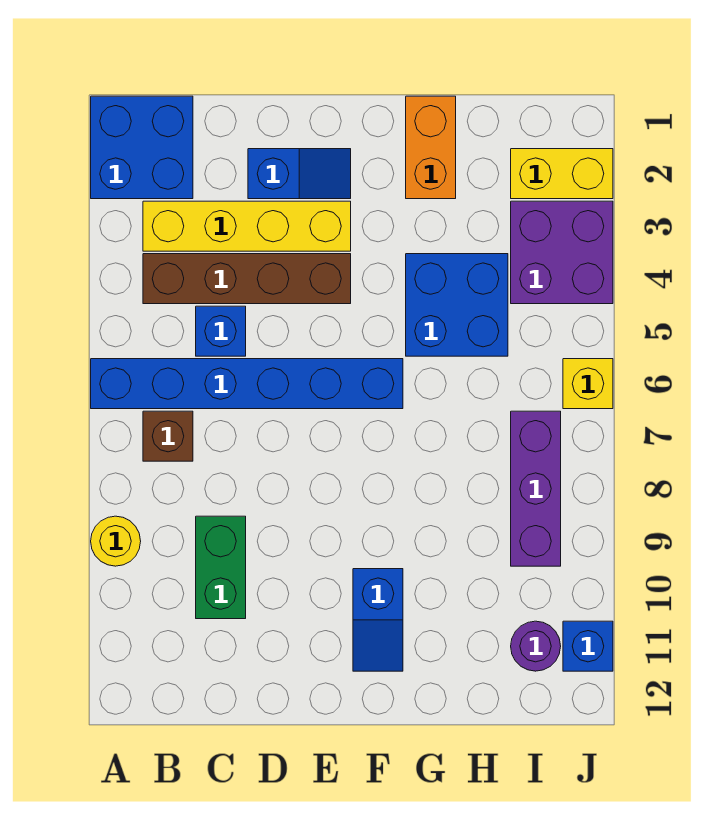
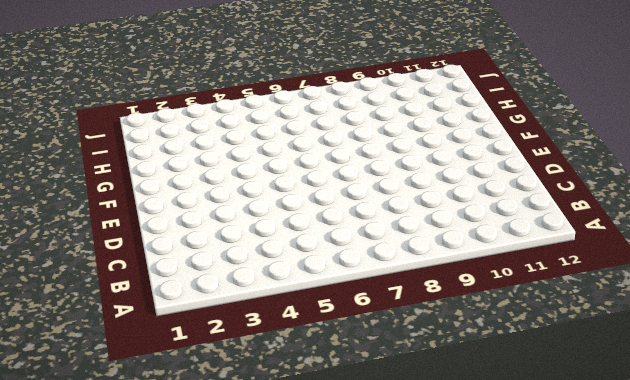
none -> blue 2x2 brick [91,96,193,199]
none -> blue 1x6 brick [91,359,403,409]
none -> yellow 1x1 round brick [91,516,141,566]

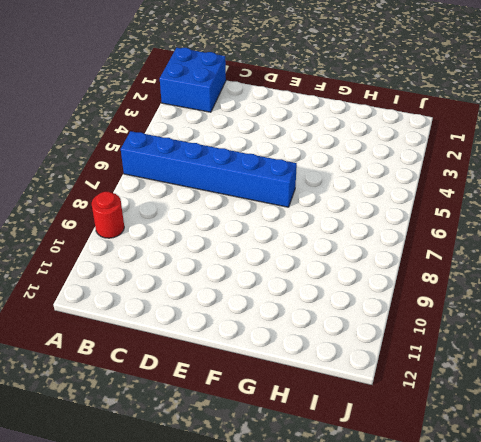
red 1x1 round brick [92,192,124,238] -> yellow 1x1 round brick [91,516,141,566]
none -> yellow 1x4 brick [143,201,351,251]
none -> brown 1x4 brick [143,254,351,304]
none -> brown 1x1 brick [143,411,193,461]

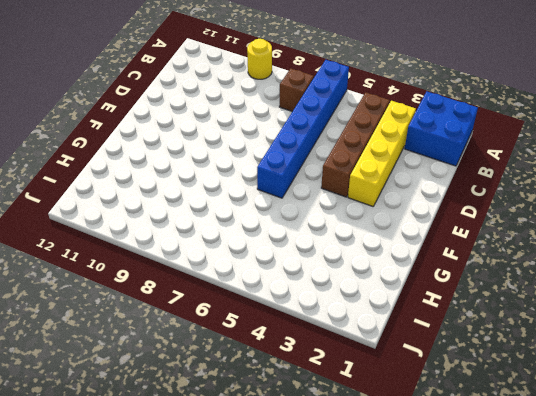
none -> blue 1x1 brick [196,306,246,356]
none -> green 1x2 brick [196,516,246,619]
none -> blue 1x2 slope [248,149,351,199]

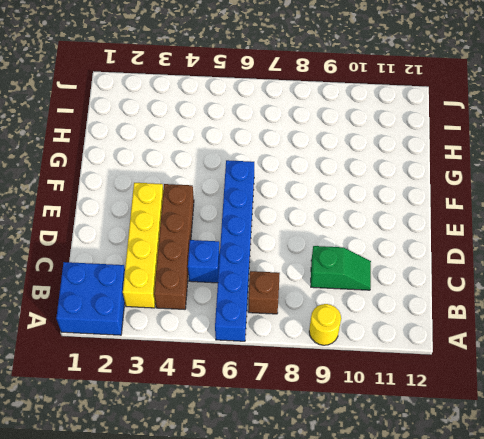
green 1x2 slope [311,246,371,290] -> green 1x2 brick [196,516,246,619]
none -> blue 1x2 slope [248,149,351,199]
none -> blue 1x2 slope [353,569,403,671]
none -> orange 1x2 brick [406,96,456,199]

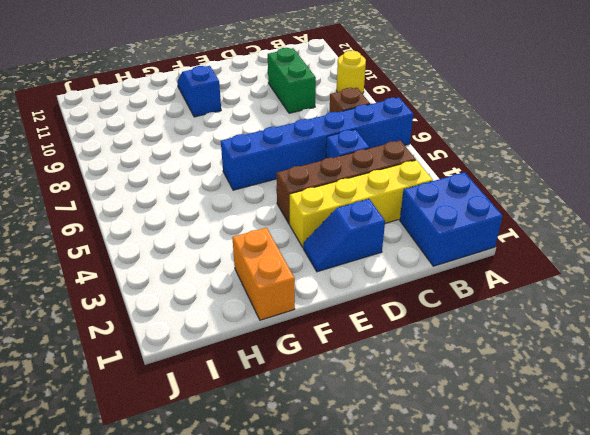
none -> blue 2x2 brick [406,254,508,356]
none -> yellow 1x2 brick [511,149,613,199]
none -> purple 2x2 brick [511,201,613,304]

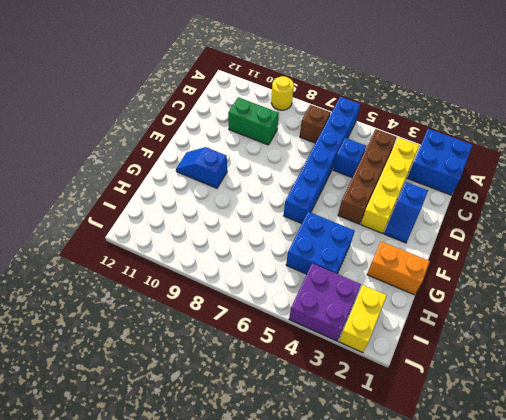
none -> purple 1x3 brick [511,411,561,566]
none -> purple 1x1 round brick [511,621,561,671]
none -> yellow 1x1 brick [563,359,613,409]

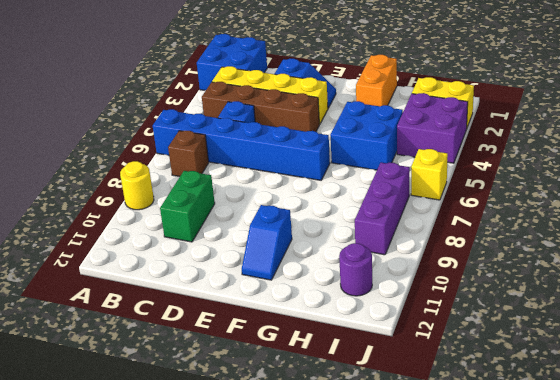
none -> blue 1x1 brick [563,621,613,671]

